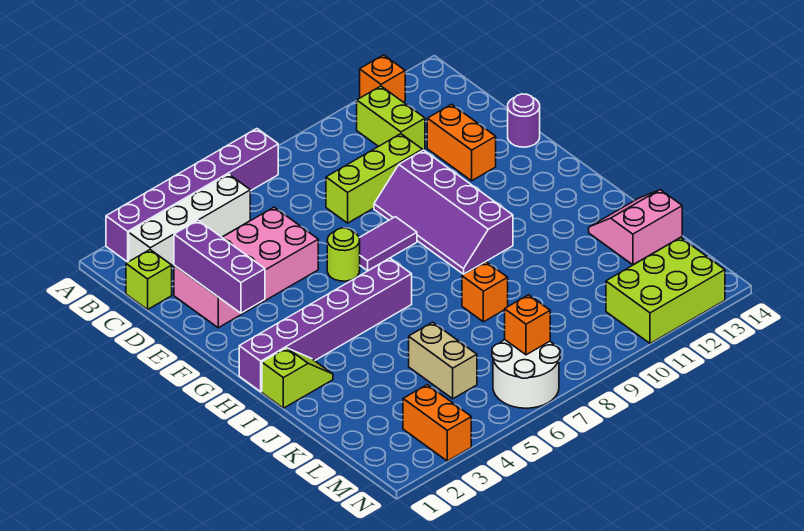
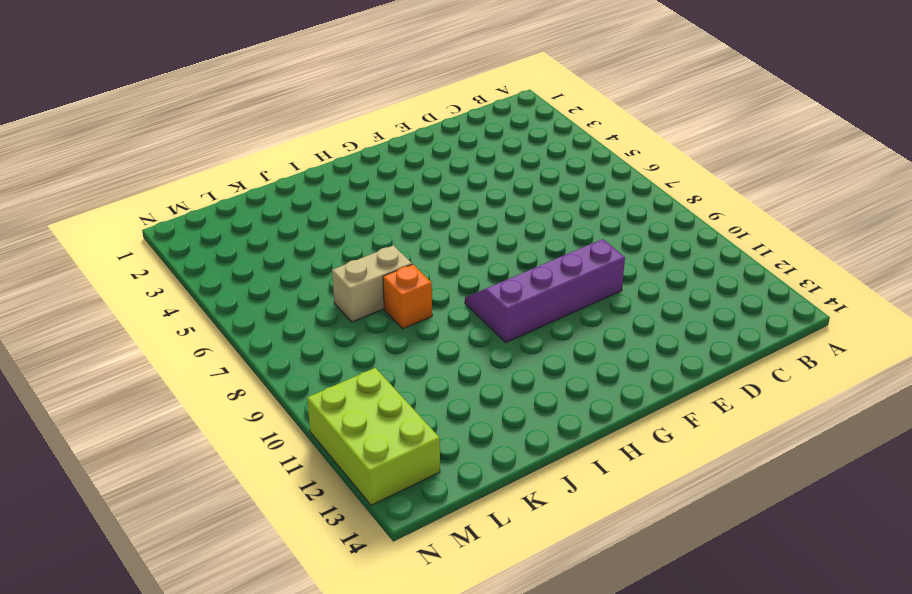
tan 1x2 brick [332,245,412,322] -> tan 1x2 brick moved to [409,322,477,399]
none -> purple 1x6 brick [106,129,278,262]
none -> orange 1x1 brick [360,55,405,102]
none -> white 1x4 brick [129,174,250,266]

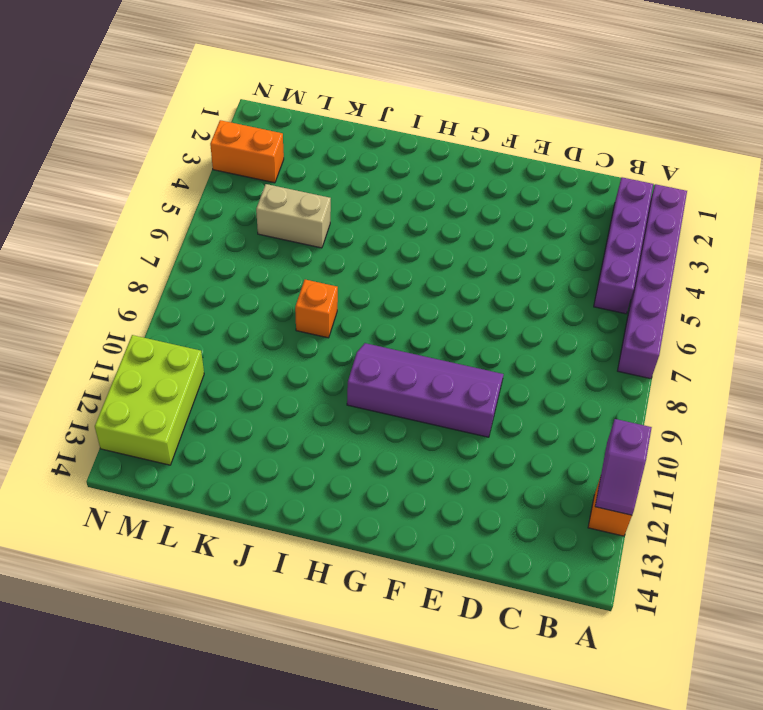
purple 1x2 slope [595,419,652,515] -> none
purple 1x4 brick [594,177,653,314] -> white 1x4 brick [129,174,250,266]
none -> lime 1x2 brick [357,86,425,150]
none -> lime 1x1 brick [126,250,172,309]
none -> pink 2x4 brick [174,207,318,328]

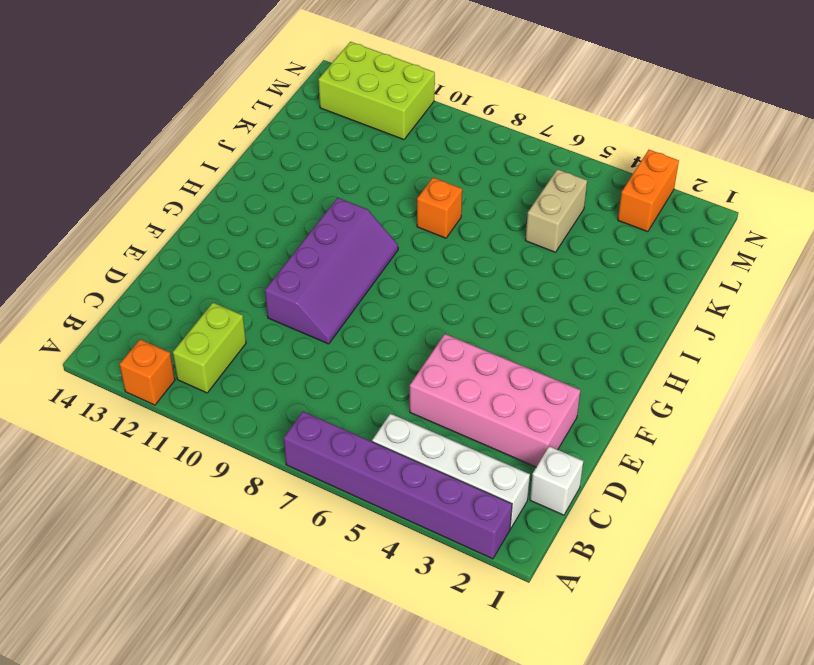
white 1x1 brick [530,446,583,515] -> lime 1x1 brick [126,250,172,309]
none -> lime 1x3 brick [326,134,422,223]
none -> orange 1x2 brick [427,104,496,181]
none -> purple 1x1 round brick [508,94,540,147]

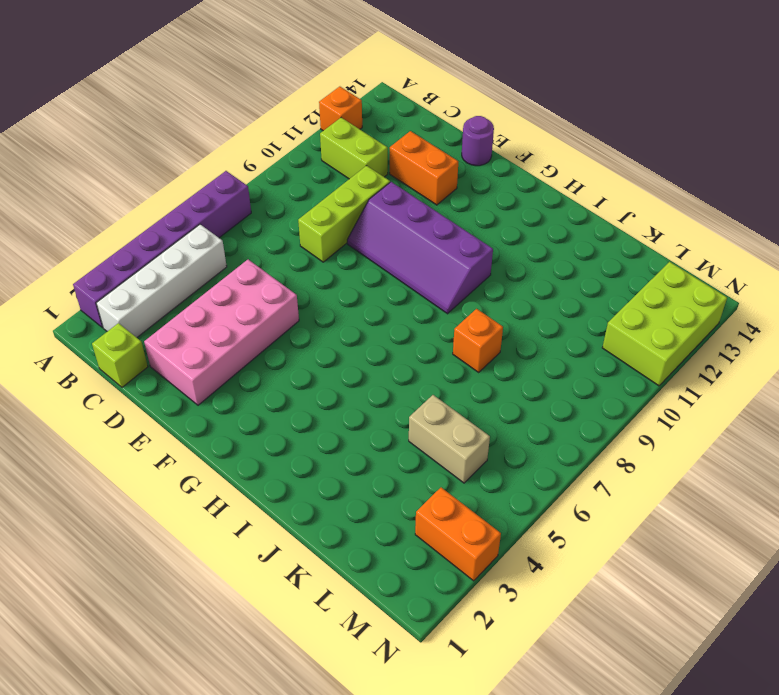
none -> lime 1x1 round brick [327,228,360,281]
none -> purple 1x2 tile [359,217,417,271]
none -> purple 1x6 brick [239,258,412,392]

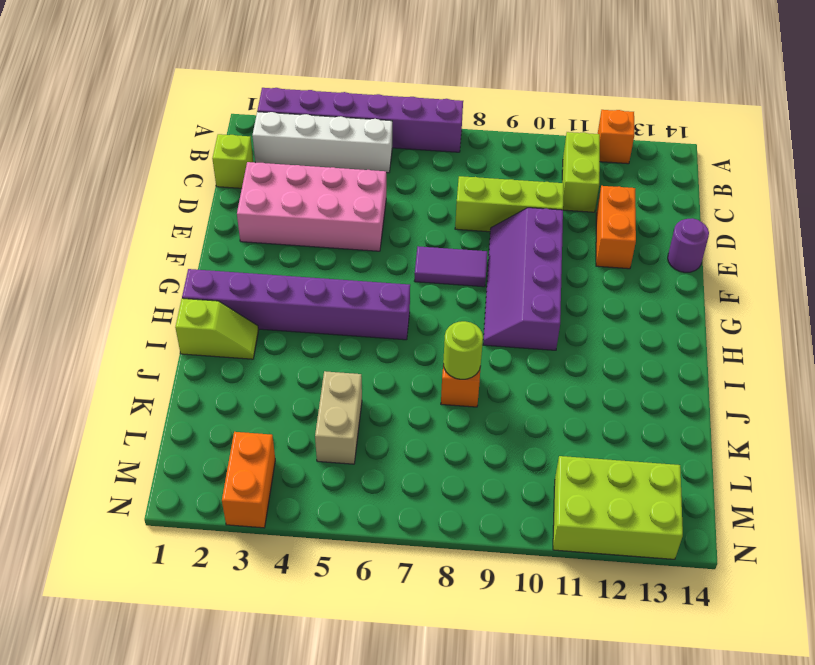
lime 1x1 round brick [443,321,483,379] -> lime 1x1 round brick moved to [327,228,360,281]
none -> pink 2x2 slope [589,190,682,265]
none -> white 2x2 round brick [492,340,560,408]
none -> purple 1x3 brick [174,220,265,313]

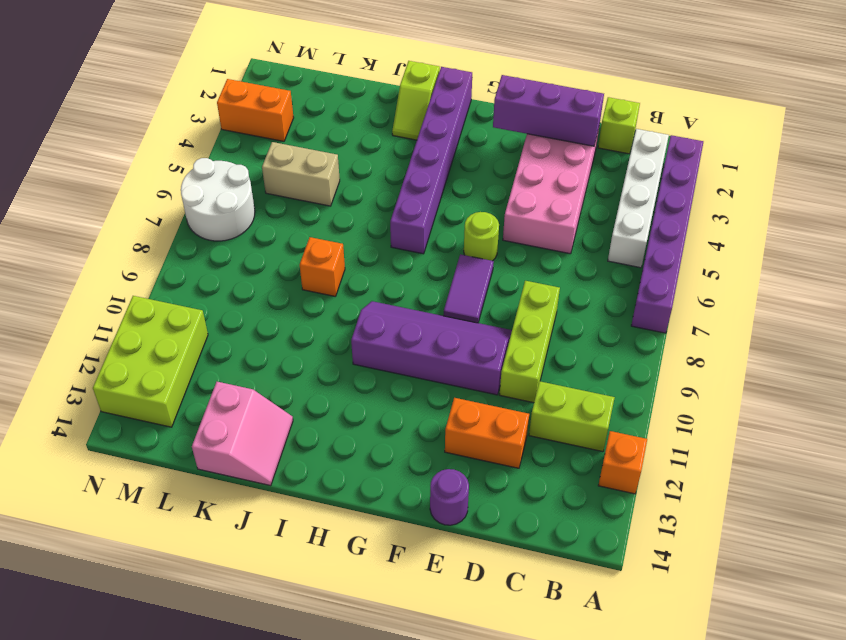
none -> orange 1x1 brick [505,295,550,355]

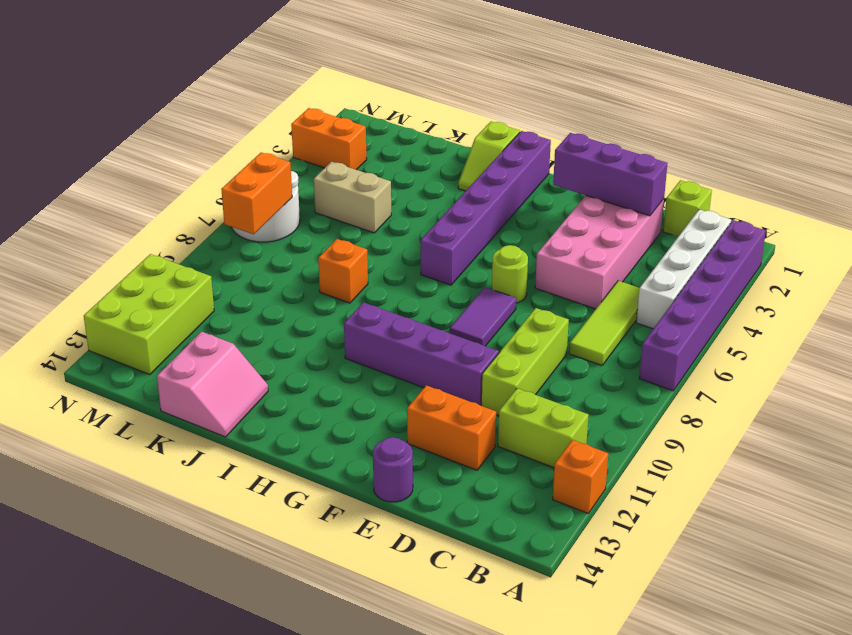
lime 1x3 tile [569,281,639,365] -> none
orange 1x2 brick [221,152,292,234] -> orange 1x1 brick [505,295,550,355]

